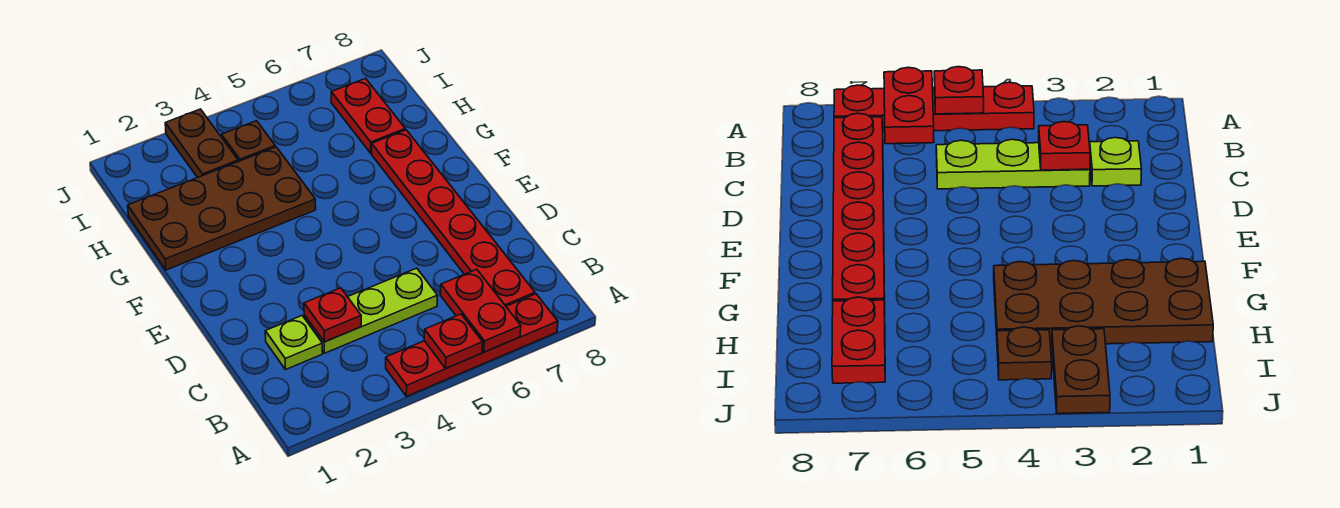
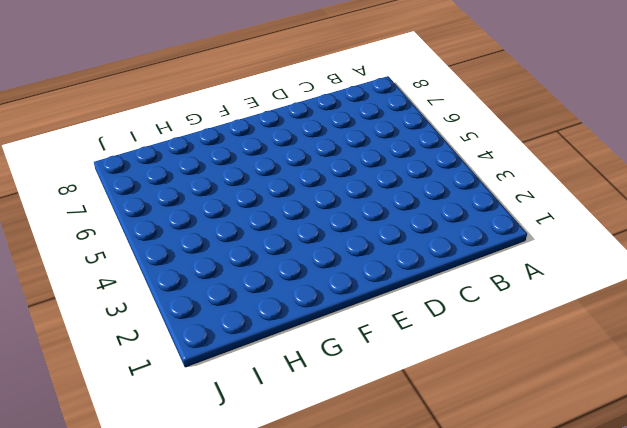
none -> red 1x4 plate [386,294,558,396]
none -> red 1x6 plate [372,130,535,306]

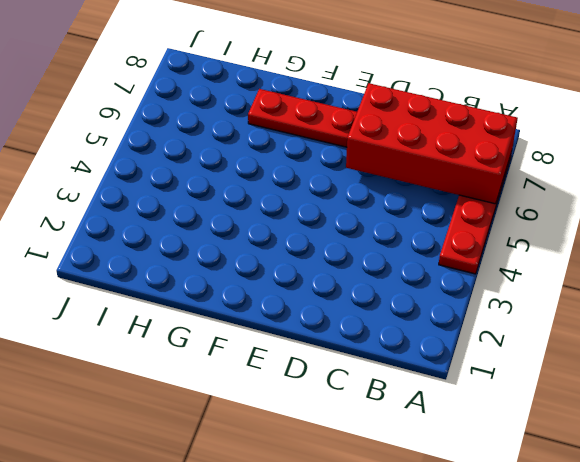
red 2x4 brick [346,83,518,204] -> red 1x2 plate [440,269,521,352]
none -> lime 1x1 plate [265,316,322,370]
none -> lime 1x3 plate [304,268,438,353]

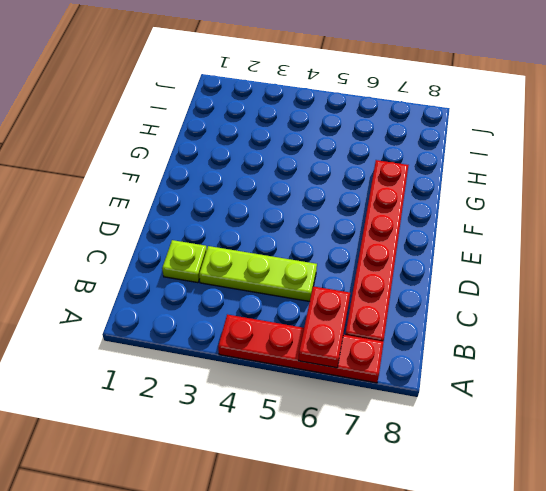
none -> brown 2x4 plate [128,147,316,270]
none -> red 1x2 plate [331,78,405,153]

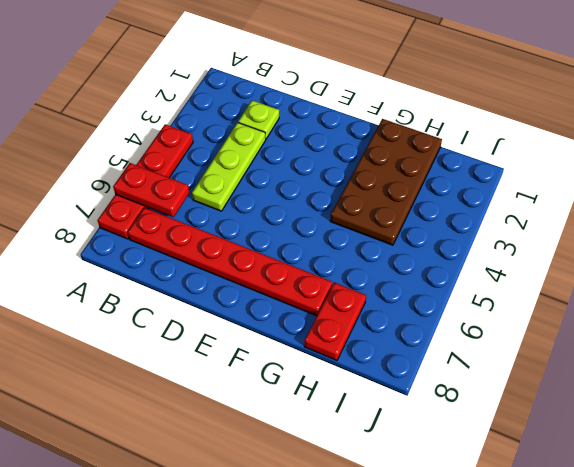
red 1x2 plate [304,283,366,360] -> red 1x2 plate turned to [331,78,405,153]
none -> brown 1x2 plate [165,109,238,178]
none -> brown 1x1 plate [222,121,275,161]

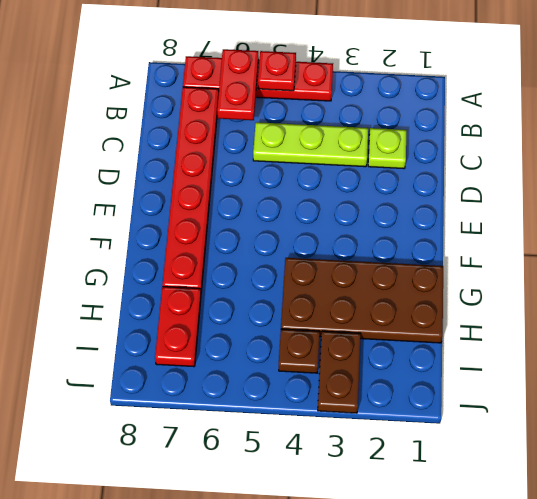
none -> red 1x1 plate [304,288,361,342]

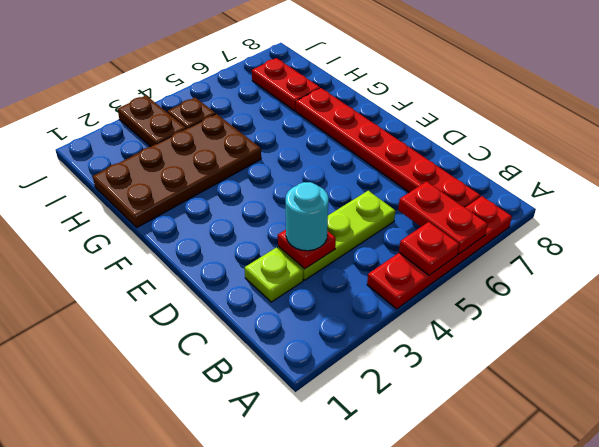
cyan 1x1 round brick [286,182,328,251] -> none

